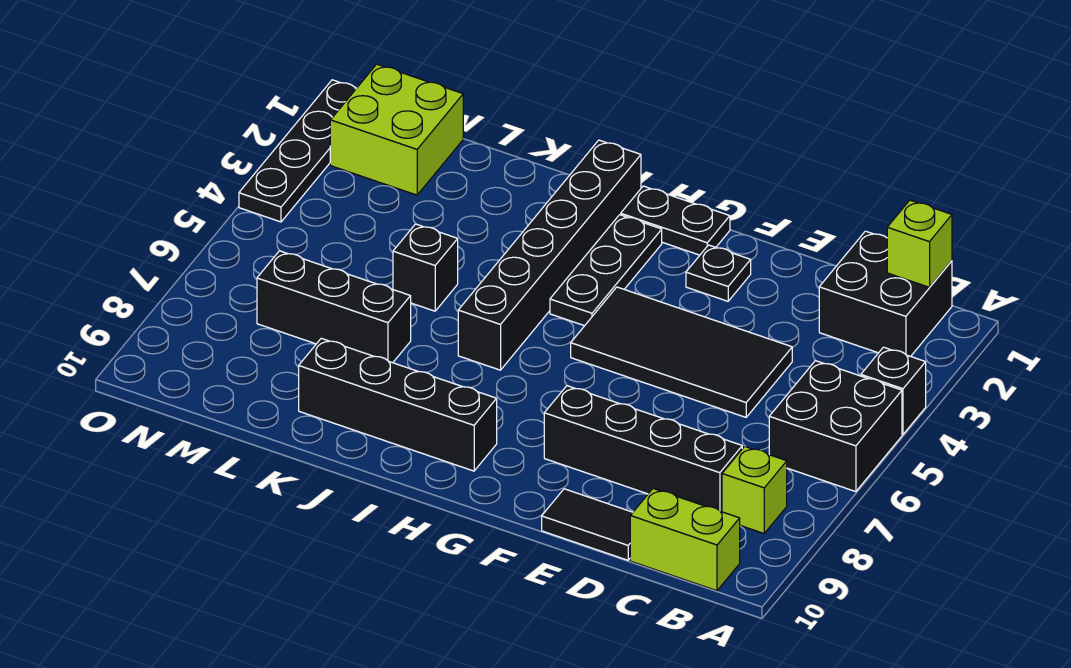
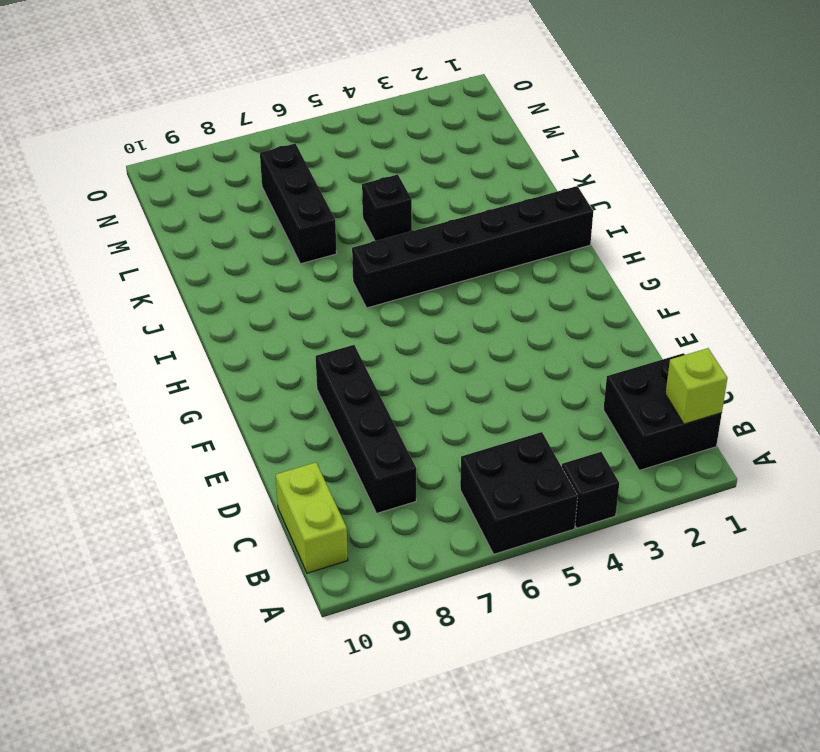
none -> lime 1x1 brick [722,446,787,533]
none -> black 2x4 tile [571,287,792,417]
none -> black 1x2 tile [542,489,633,560]

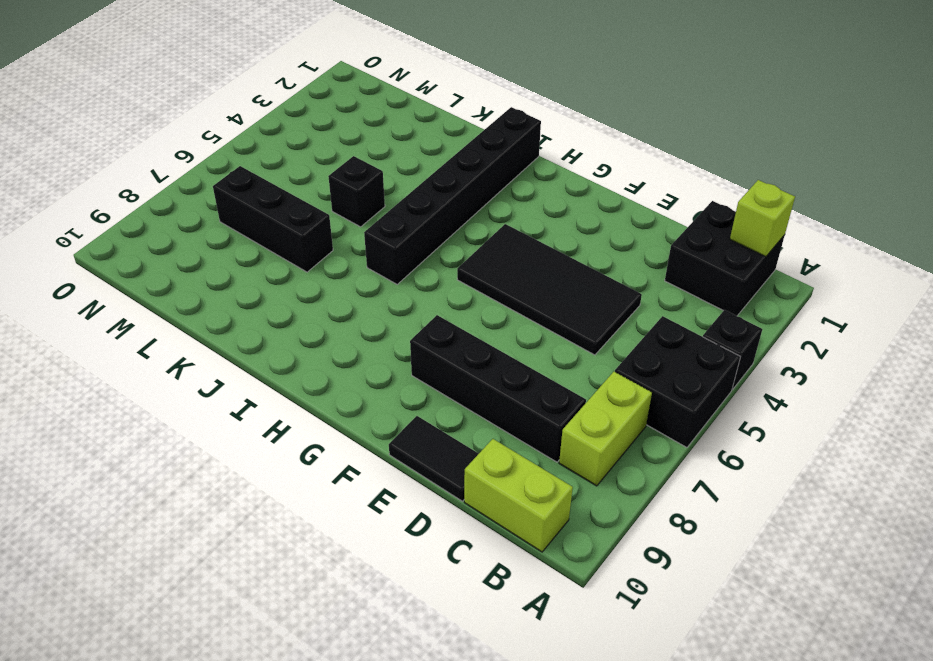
lime 1x2 brick [559,372,652,486] -> lime 1x1 brick [722,446,787,533]
none -> black 1x1 plate [686,245,751,301]
none -> black 1x2 plate [621,186,730,255]
none -> black 1x3 plate [550,215,662,326]

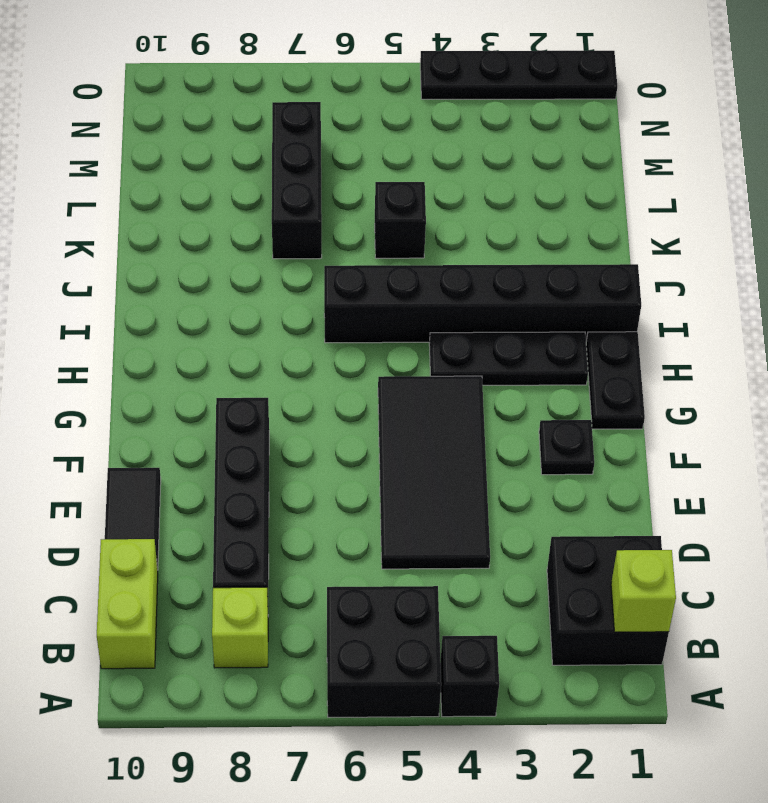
none -> black 1x4 brick [299,338,497,471]
none -> lime 2x2 brick [330,64,463,195]

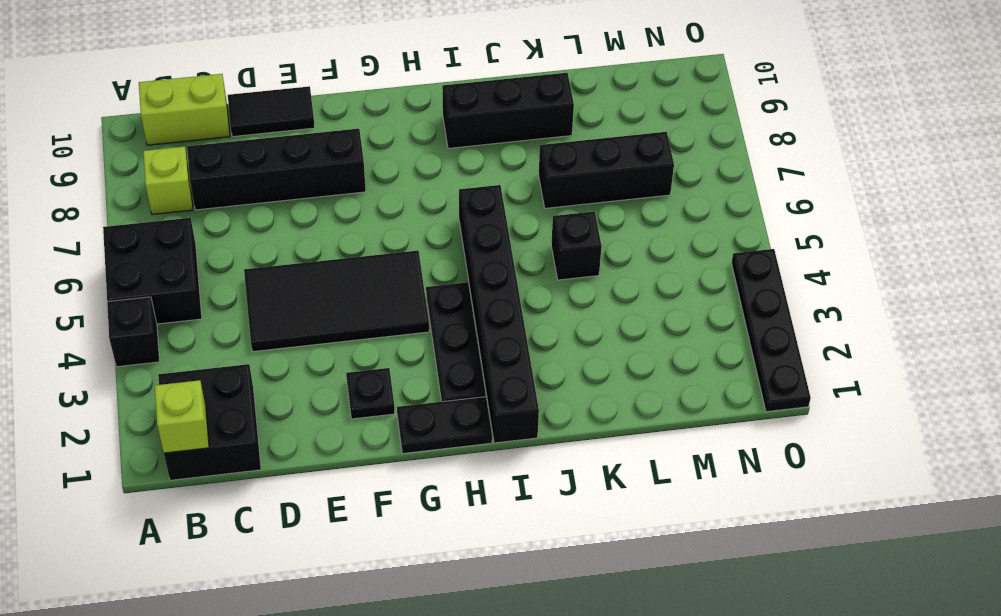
black 1x3 brick [442,73,574,148] -> black 1x4 brick [299,338,497,471]
none -> lime 2x2 brick [330,64,463,195]

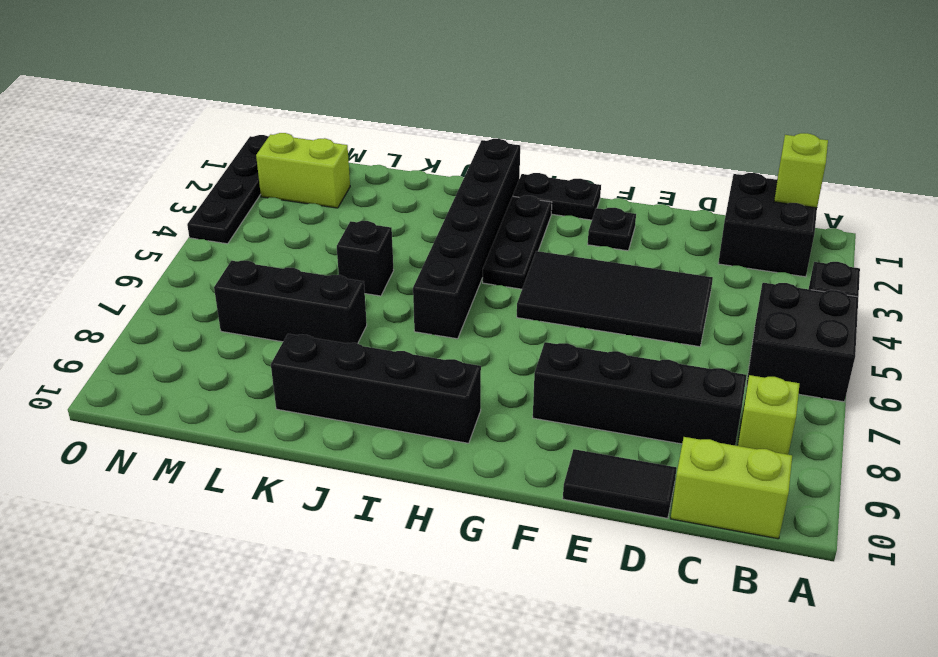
lime 1x2 brick [256,133,350,208] -> lime 2x2 brick [330,64,463,195]

